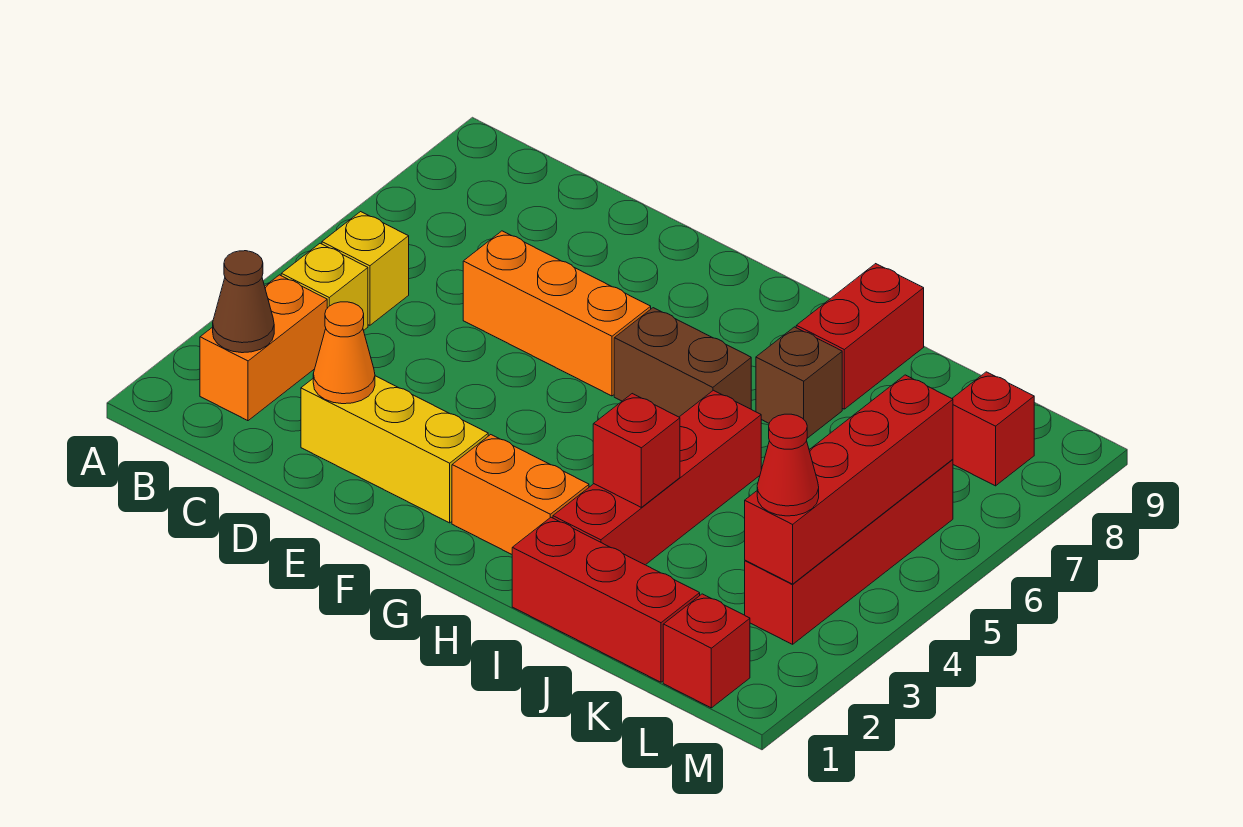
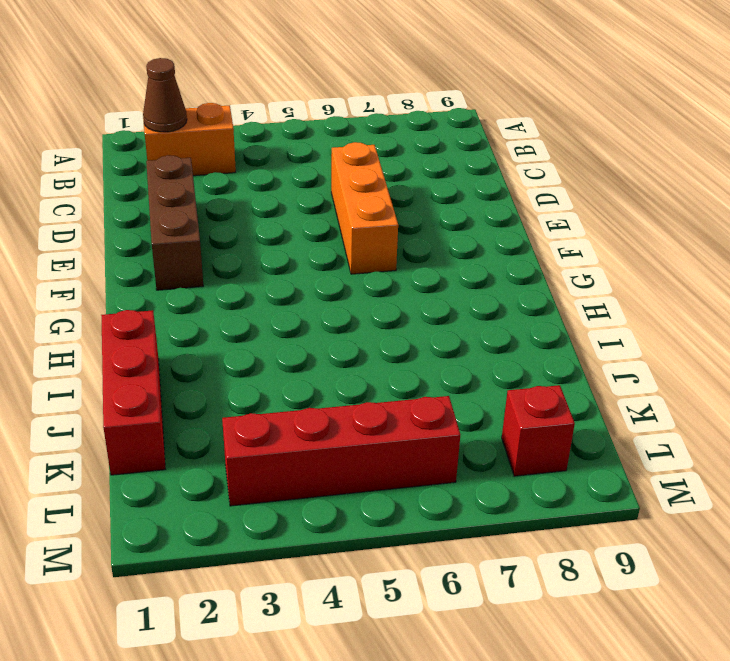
brown 1x3 brick [146,155,203,290] -> yellow 1x3 brick [301,376,488,523]
none -> yellow 1x1 brick [281,243,368,330]
none -> yellow 1x1 brick [322,212,409,325]
none -> orange 1x2 brick [452,435,589,554]

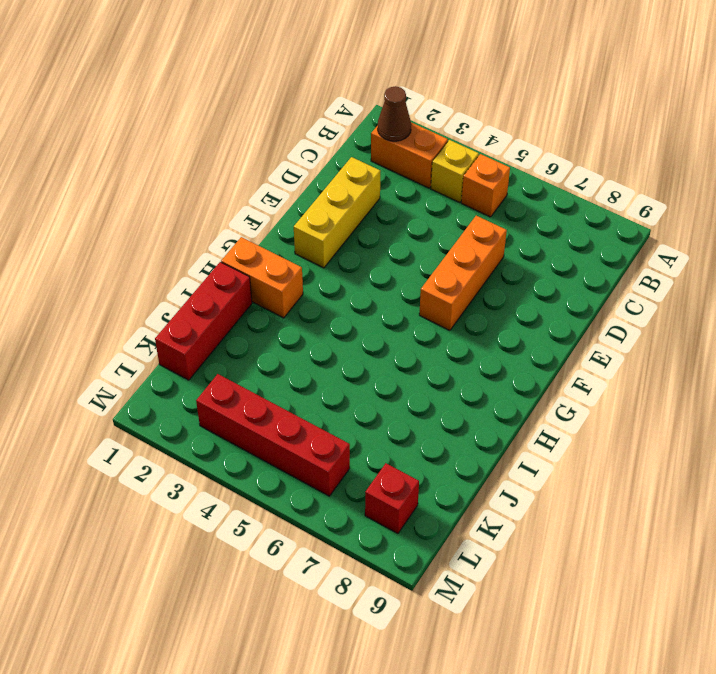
orange 1x1 brick [461,154,510,217] -> yellow 1x1 brick [322,212,409,325]
orange 1x2 brick [221,237,303,318] -> orange 1x2 brick turned to [452,435,589,554]
none -> brown 1x2 brick [614,308,751,417]
none -> red 1x4 brick [553,390,761,565]
none -> brown 1x1 brick [756,327,842,438]

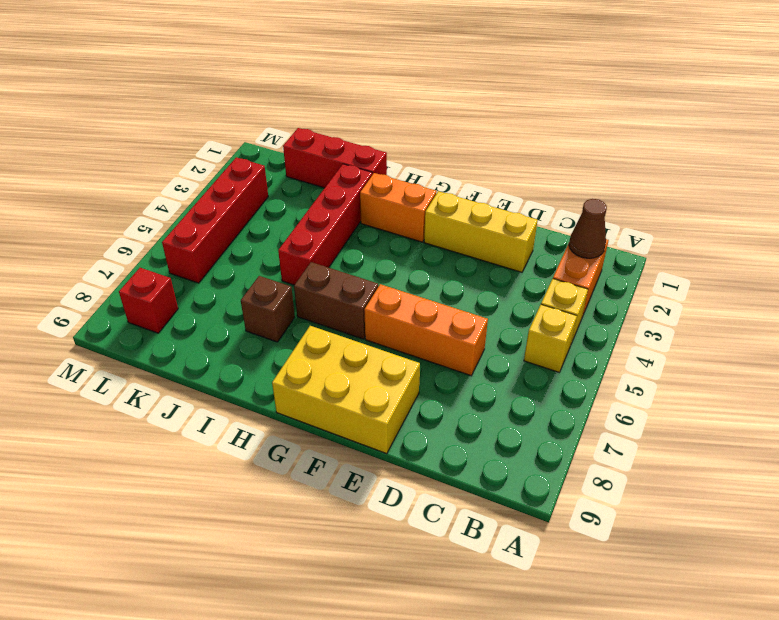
yellow 2x3 brick [272,326,420,454] -> none
none -> red 1x2 brick [796,264,924,409]
none -> red 1x1 brick [663,594,750,708]
none -> orange 1x1 cone [313,302,375,404]

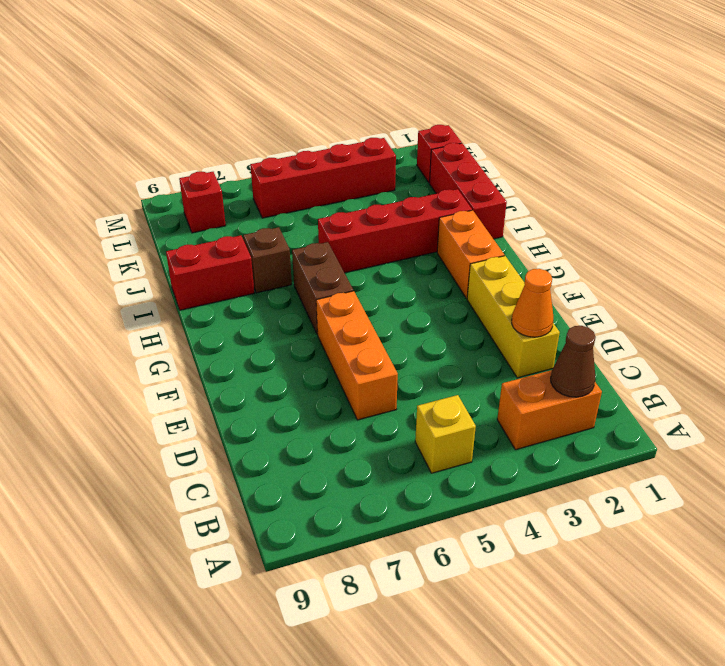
none -> yellow 1x1 brick [281,243,368,330]
none -> red 1x1 brick [593,394,680,507]
none -> red 1x4 brick [745,375,953,584]

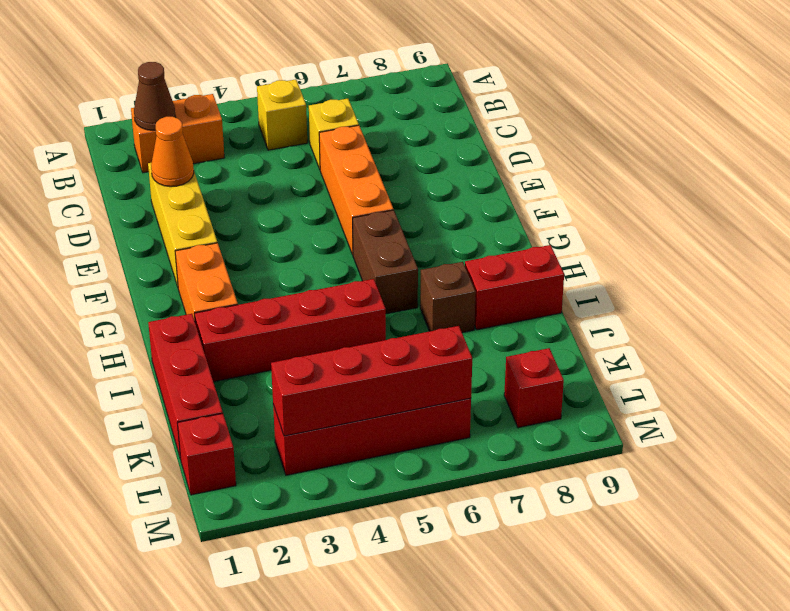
yellow 1x1 brick [309,99,359,169] -> yellow 1x1 brick moved to [281,243,368,330]
none -> red 1x1 brick [593,394,680,507]
none -> red 1x1 cone [757,414,819,516]

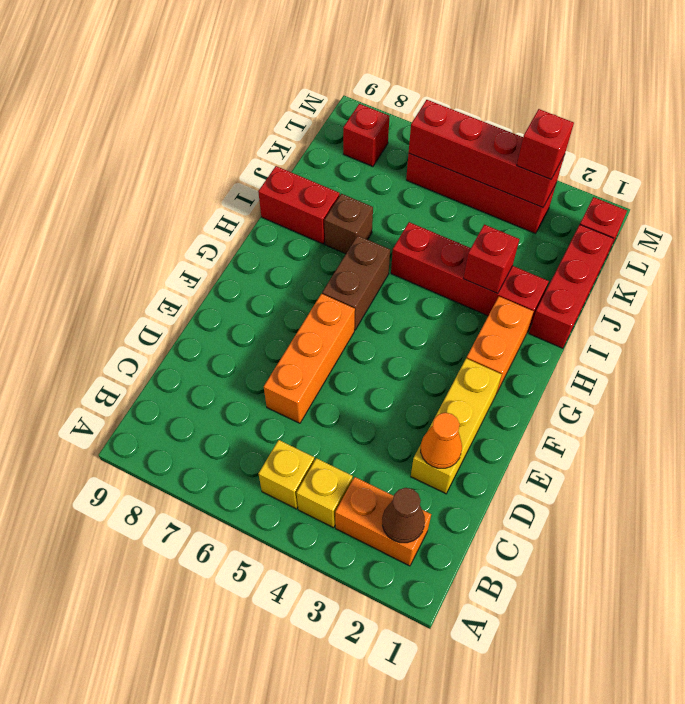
red 1x1 brick [517,109,574,179] -> red 1x1 cone [757,414,819,516]

